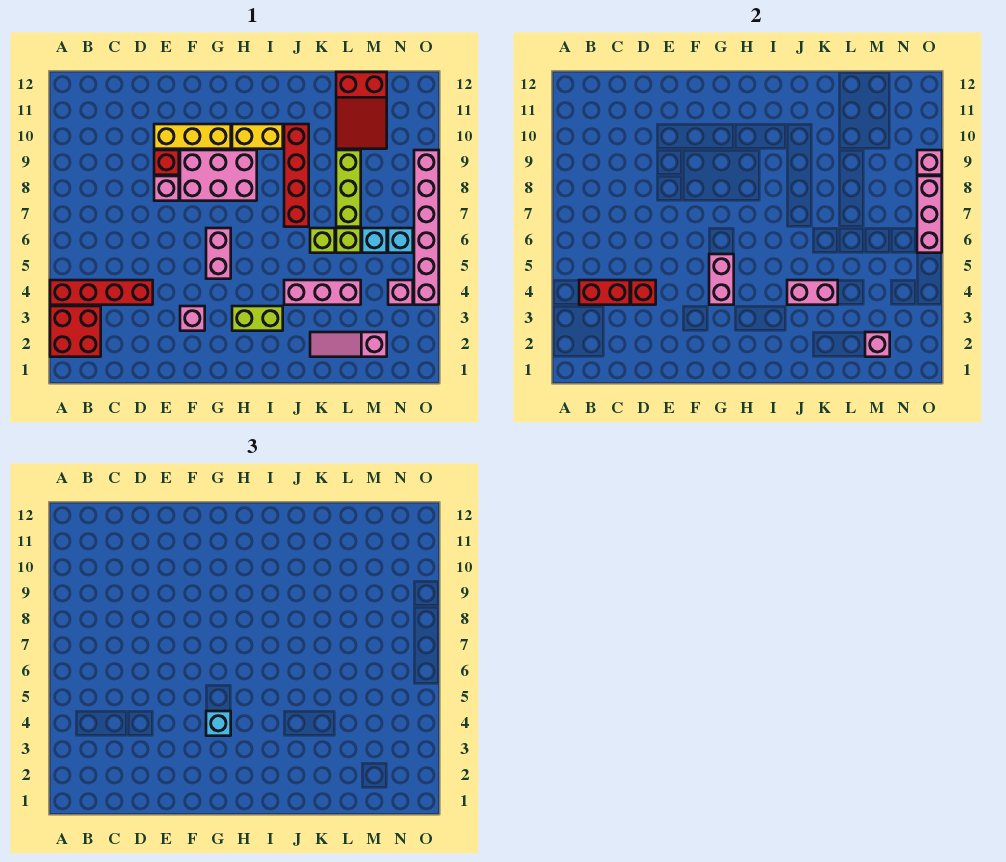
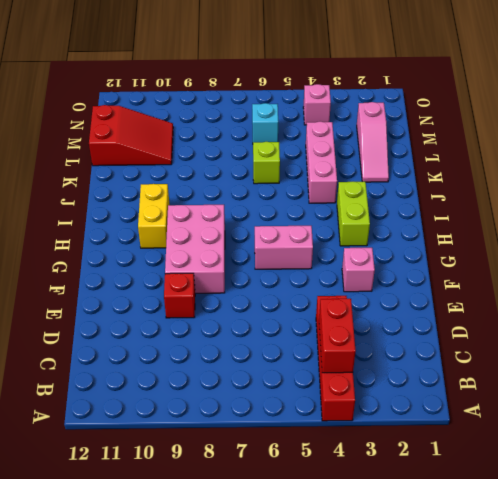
none -> red 2x2 brick [50,306,101,357]
none -> pink 1x1 brick [154,176,179,201]
none -> yellow 1x3 brick [154,124,231,149]

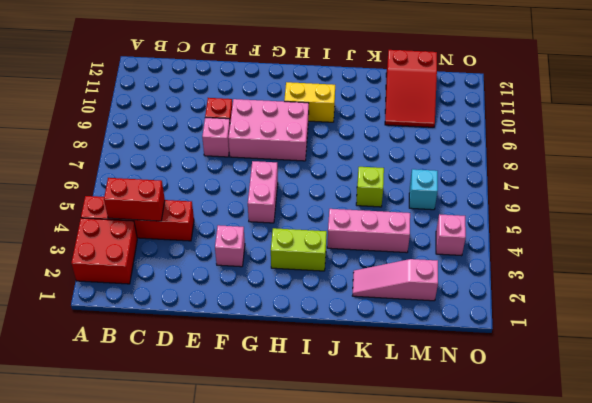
none -> yellow 1x3 brick [154,124,231,149]
none -> red 1x4 brick [284,124,309,227]
none -> lime 1x1 brick [336,228,361,253]

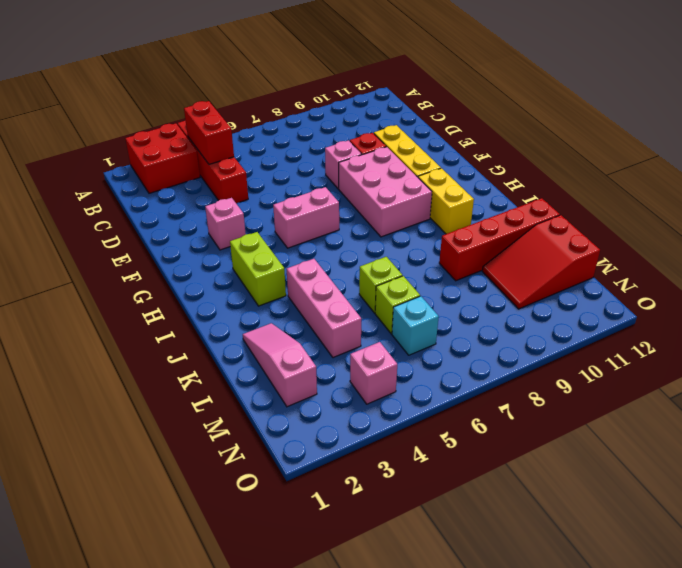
red 1x4 brick [439,198,560,281] -> red 1x4 brick moved to [284,124,309,227]
none -> lime 1x3 brick [336,150,361,227]
none -> cyan 1x1 brick [388,228,413,253]
none -> pink 1x6 brick [414,150,439,305]

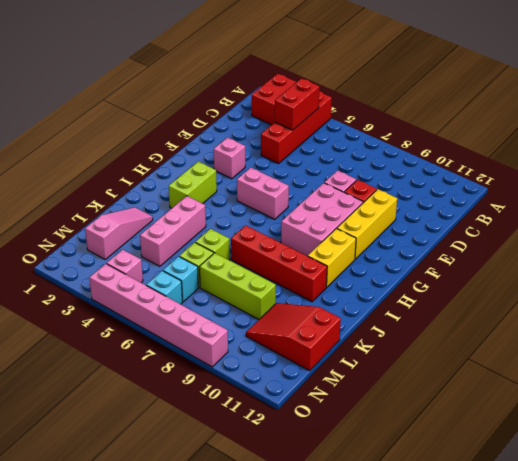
none -> red 1x1 brick [631,280,656,305]
none -> pink 1x2 brick [709,254,734,305]
none -> pink 1x2 brick [787,280,838,305]

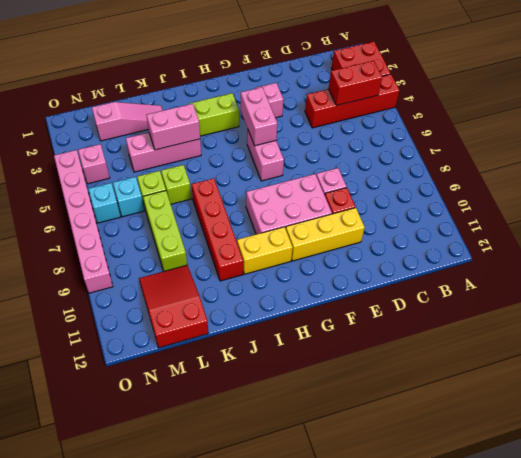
none -> red 1x1 brick [631,280,656,305]
none -> pink 1x1 brick [865,332,890,357]
none -> pink 1x3 brick [917,176,942,253]

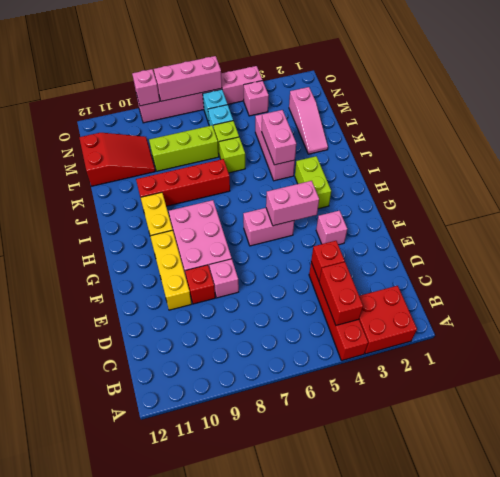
none -> pink 1x1 brick [865,332,890,357]
none -> cyan 1x1 brick [206,711,231,736]

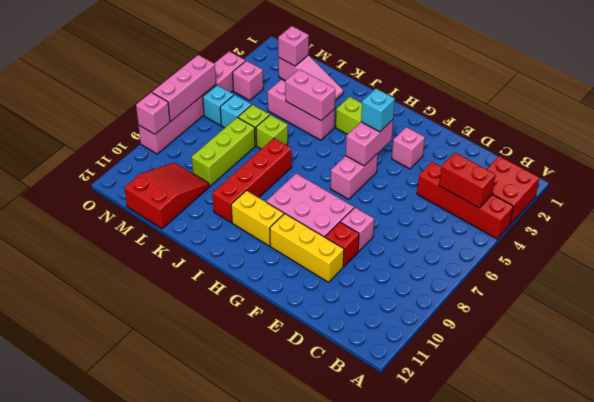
none -> red 1x1 brick [631,280,656,305]

